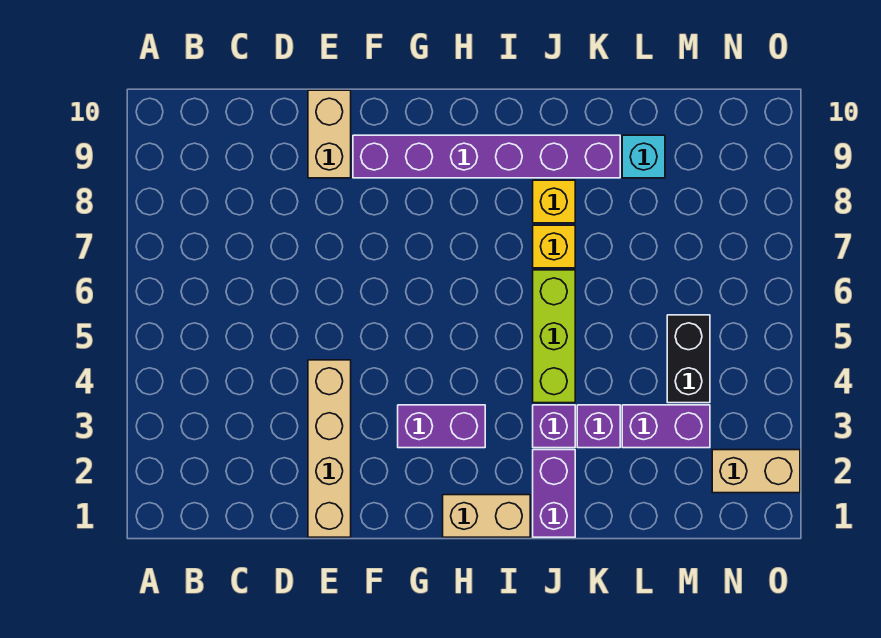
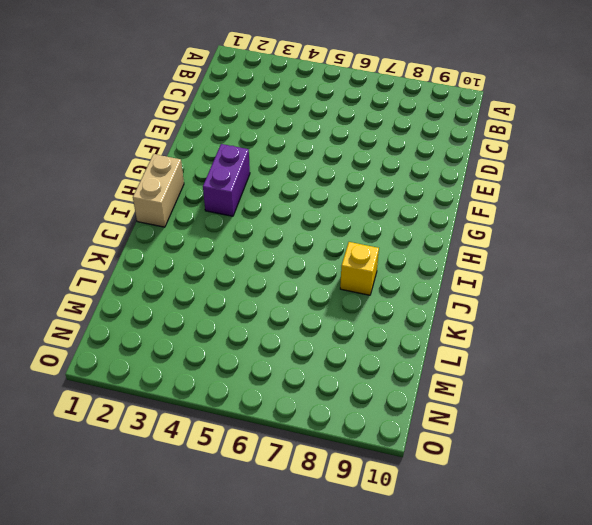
none -> tan 1x4 brick [308,360,351,537]
none -> tan 1x2 brick [308,90,351,178]
none -> purple 1x6 brick [353,135,620,178]

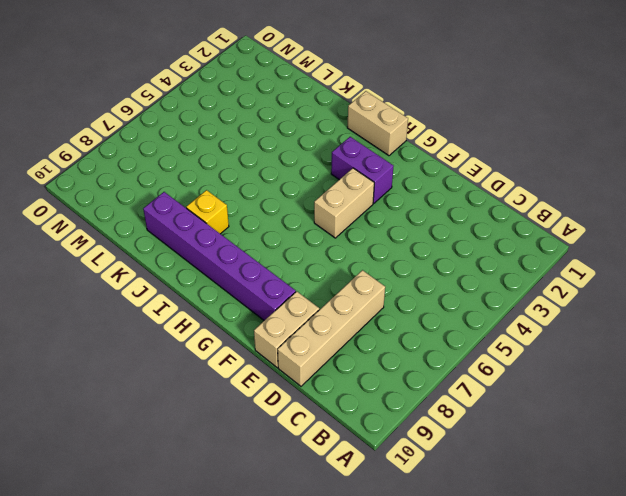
tan 1x4 brick [278,270,385,386] -> tan 1x4 brick moved to [308,360,351,537]
tan 1x2 brick [314,168,374,238] -> tan 1x2 brick turned to [712,450,800,493]
none -> purple 1x2 brick [533,450,575,537]
none -> purple 1x1 brick [533,405,575,448]
none -> lime 1x3 brick [533,270,575,403]

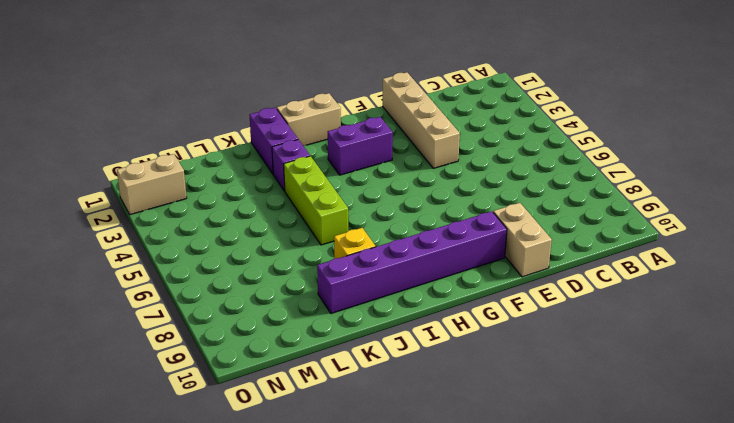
none -> yellow 1x1 brick [533,225,575,268]
none -> purple 1x1 brick [577,405,620,448]
none -> purple 1x2 brick [622,405,710,448]

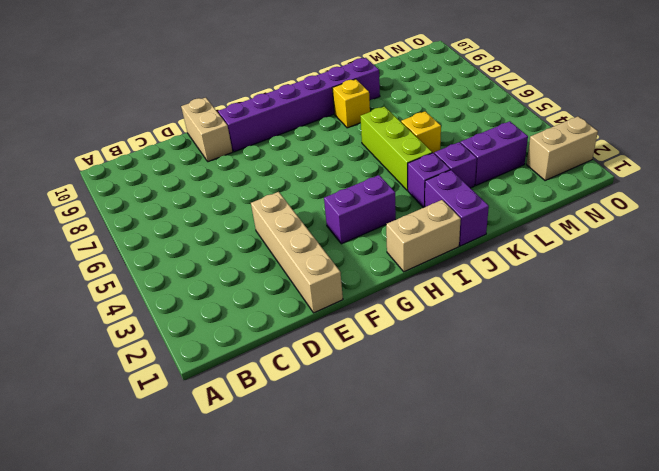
yellow 1x1 brick [401,111,441,153] -> yellow 1x1 brick moved to [533,225,575,268]
none -> cyan 1x1 brick [622,135,665,178]
none -> black 1x2 brick [667,315,710,403]

